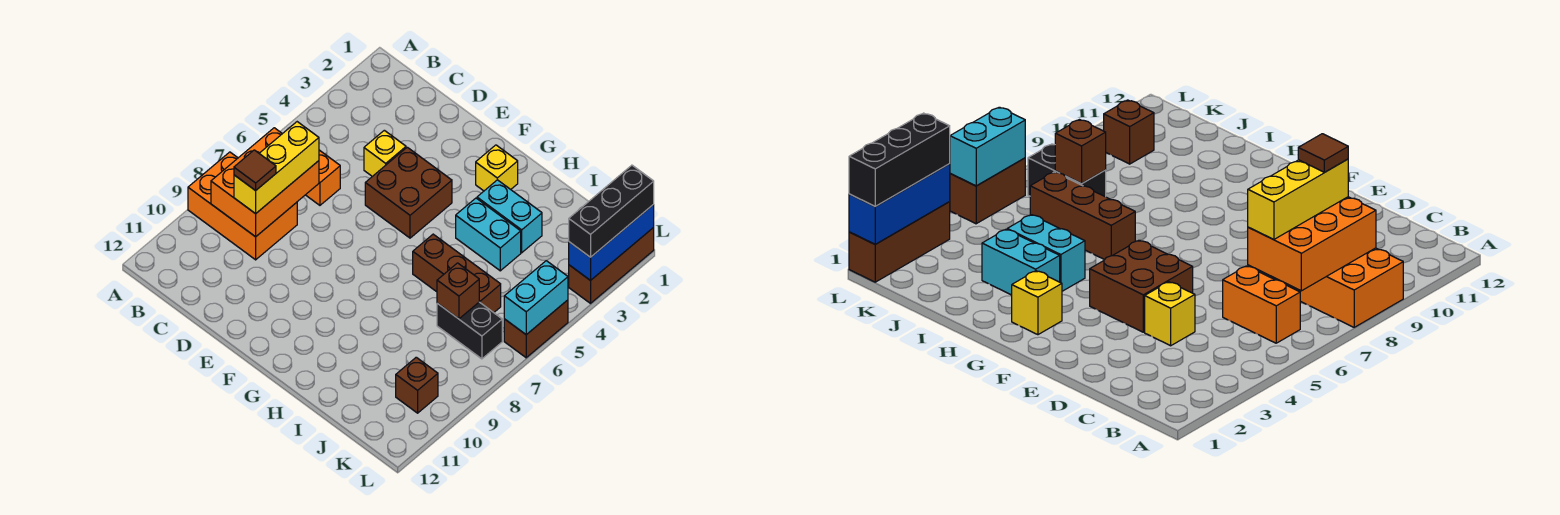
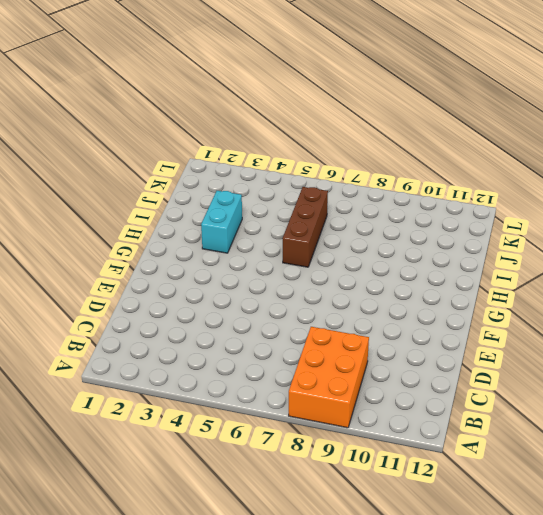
none -> orange 1x2 brick [306,150,340,205]
none -> yellow 1x1 brick [364,130,406,176]
none -> brown 2x2 brick [365,147,452,238]

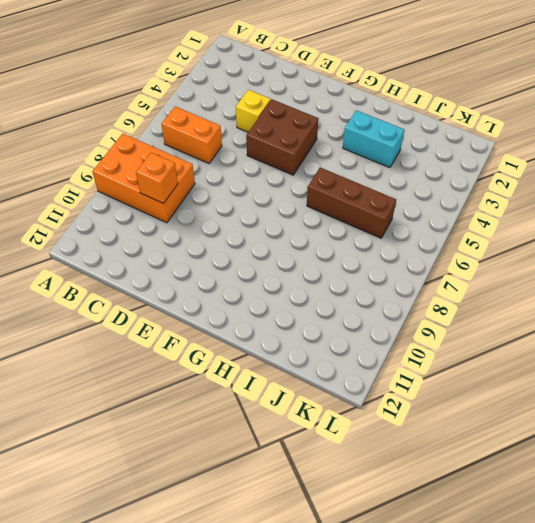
orange 1x1 brick [136,153,178,203] -> orange 2x3 brick [211,128,319,237]
none -> yellow 1x1 brick [476,145,518,191]
none -> cyan 1x2 brick [456,198,521,271]
none -> black 1x2 brick [437,302,502,359]

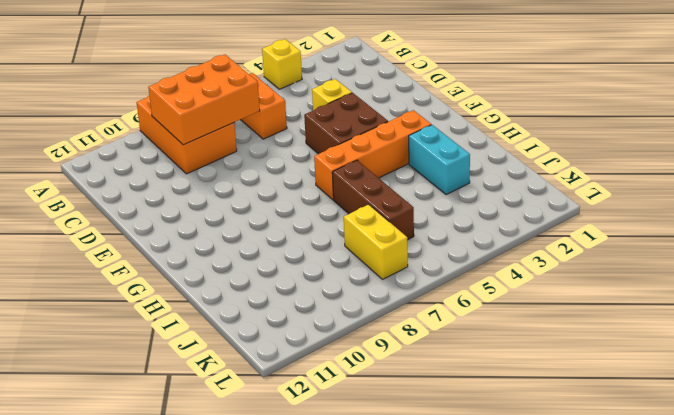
yellow 1x1 brick [262,39,302,89] -> yellow 1x1 brick moved to [476,145,518,191]
orange 1x4 brick [314,110,431,200] -> none
yellow 1x2 brick [344,205,408,280] -> black 1x2 brick [437,302,502,359]
none -> cyan 1x2 brick [456,198,521,271]
none -> brown 1x1 brick [396,357,438,413]
none -> brown 1x3 brick [569,228,654,303]

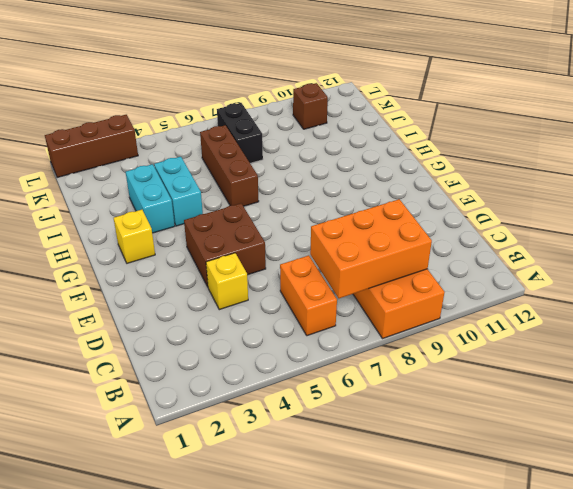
none -> brown 1x2 brick [504,300,568,358]
none -> brown 1x1 brick [437,263,479,319]
none -> blue 1x3 brick [569,204,654,281]

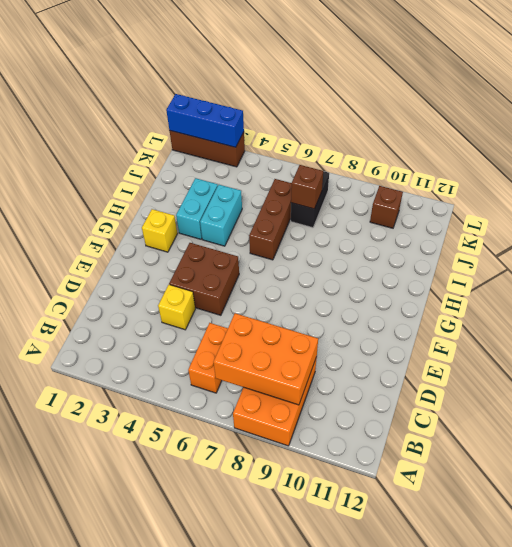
none -> brown 1x2 brick [504,300,568,358]
none -> cyan 1x2 brick [504,261,568,335]
none -> yellow 1x3 brick [234,122,319,214]

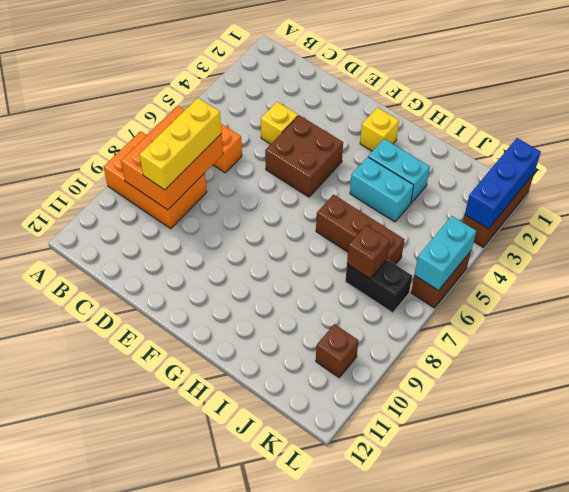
none -> black 1x3 brick [569,165,654,257]
none -> brown 1x1 tile [234,150,276,191]

